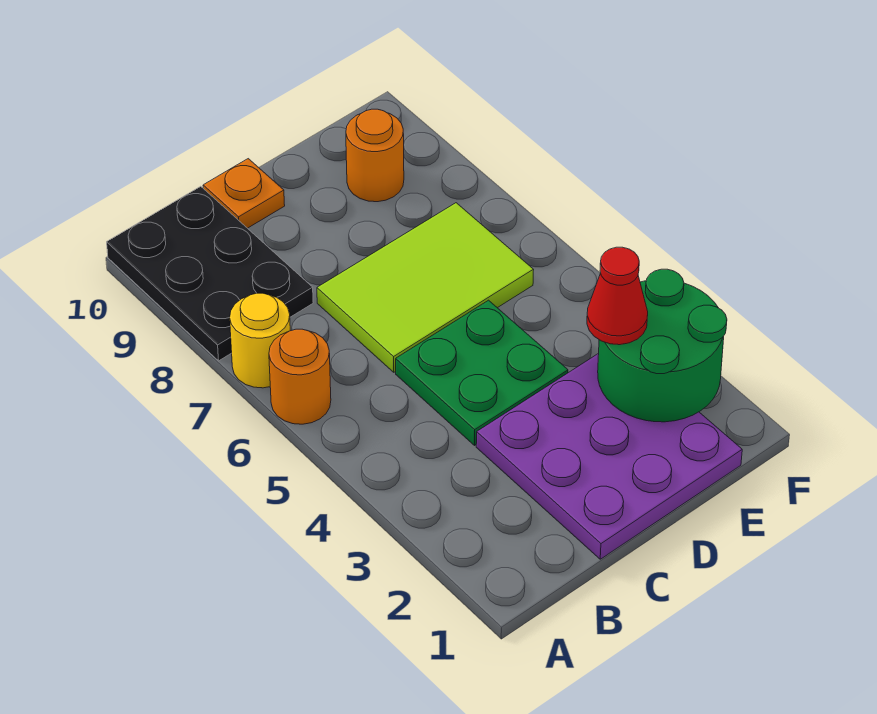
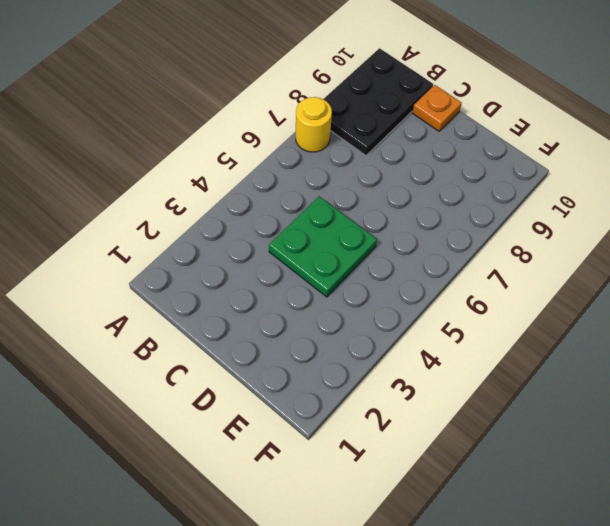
none -> orange 1x1 round brick [269,329,331,424]
none -> purple 3x3 plate [476,353,742,559]

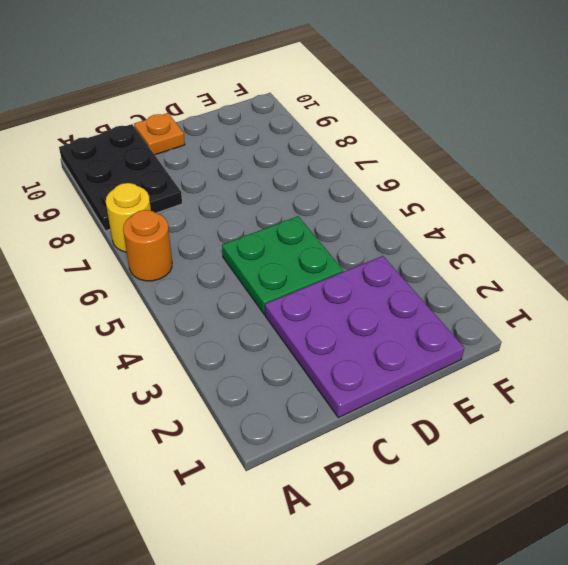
none -> lime 2x3 tile [317,203,534,372]
none -> orange 1x1 round brick [346,109,404,202]

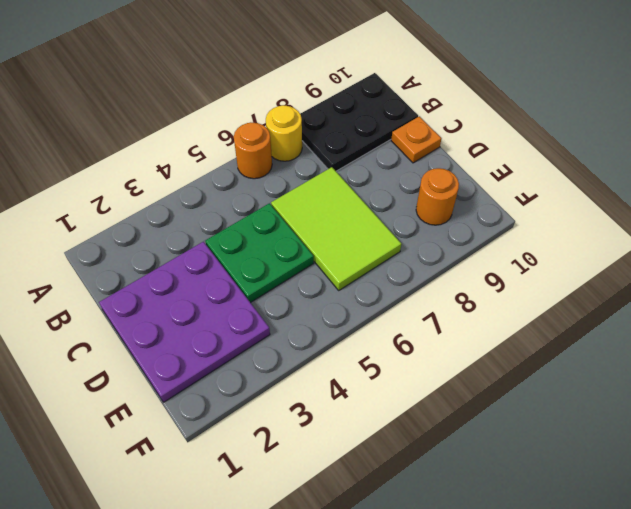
none -> green 2x2 round brick [598,269,727,422]
none -> red 1x1 cone [587,247,648,345]

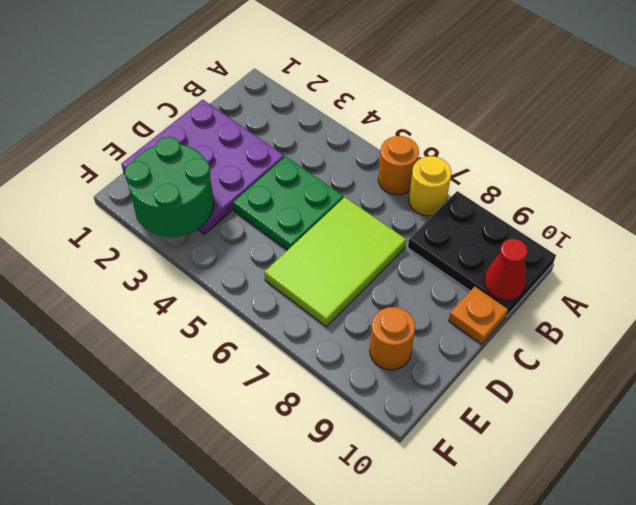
red 1x1 cone [484,239,528,300] -> red 1x1 cone moved to [587,247,648,345]

